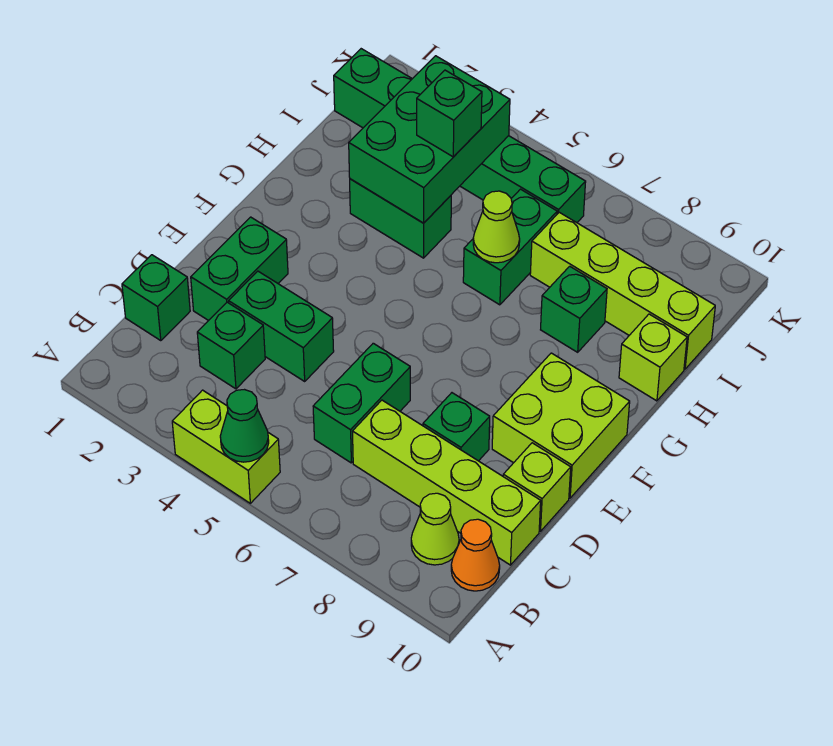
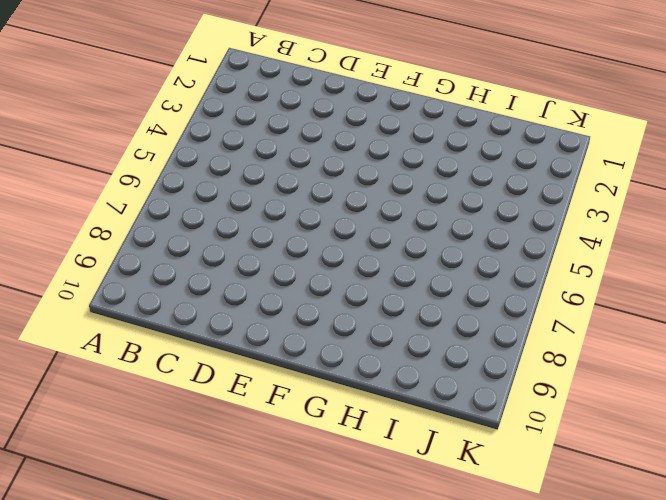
none -> lime 1x2 brick [172,390,280,503]
none -> lime 1x1 cone [411,493,459,565]
none -> orange 1x1 cone [451,519,500,591]

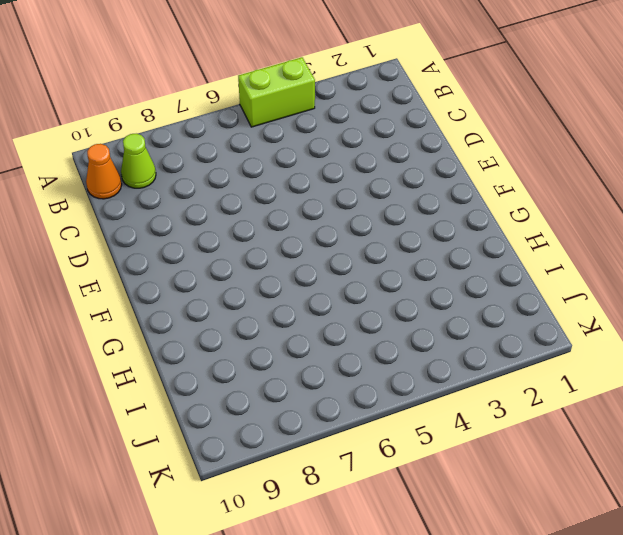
none -> green 1x1 brick [122,255,190,341]
none -> green 1x1 brick [197,302,265,389]
none -> green 1x2 brick [313,343,410,463]

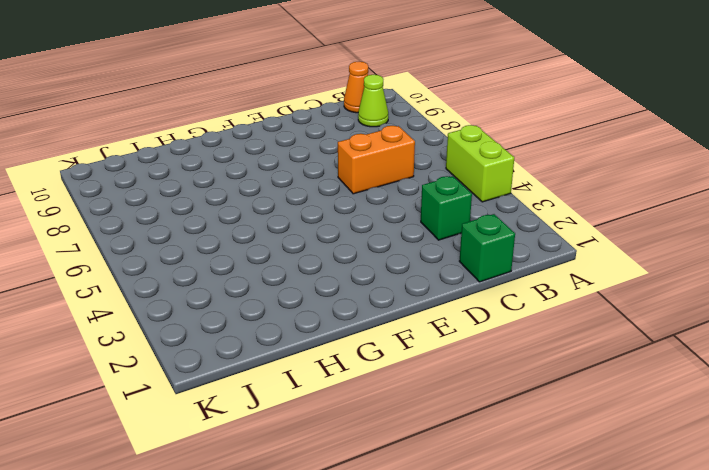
orange 1x2 brick [338,126,415,194] -> green 1x2 brick [313,343,410,463]
none -> lime 1x4 brick [353,400,541,565]
none -> green 1x2 brick [191,217,288,321]
none -> green 1x2 brick [229,271,334,381]

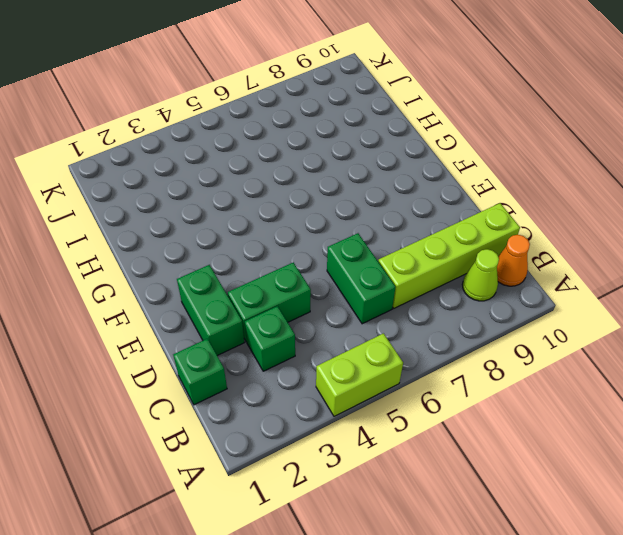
none -> green 1x1 brick [423,393,490,461]
none -> lime 1x1 brick [503,443,571,531]
none -> lime 2x2 brick [492,353,630,498]

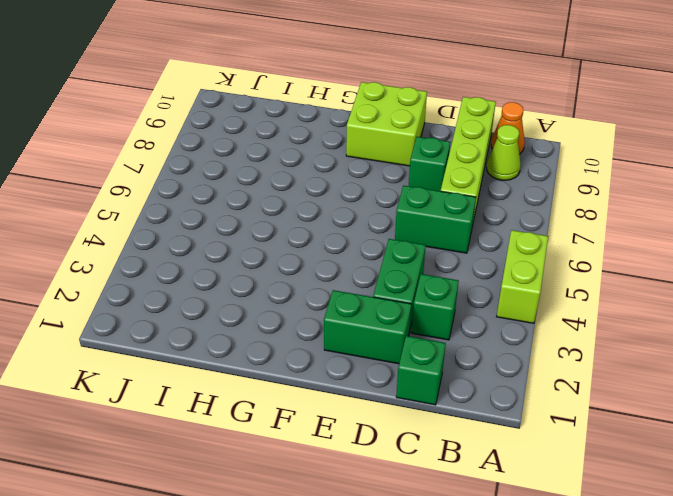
none -> lime 1x1 brick [503,443,571,531]
none -> green 1x2 brick [350,179,451,258]
none -> green 1x2 brick [463,189,557,305]

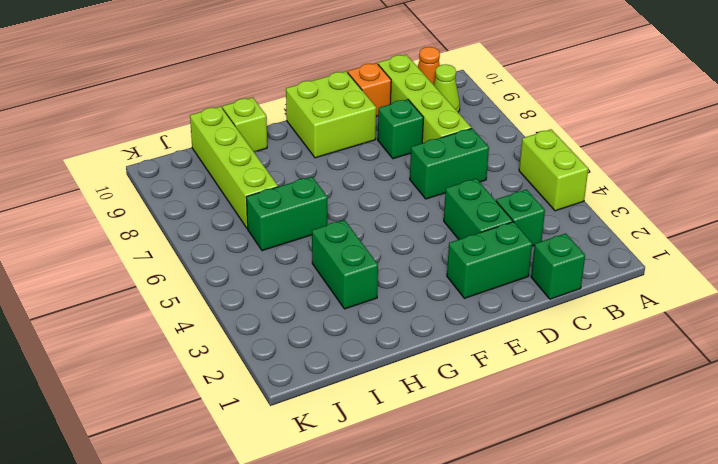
orange 1x1 brick [348,63,391,116] -> lime 1x1 brick [503,443,571,531]
none -> green 1x1 brick [541,266,607,352]
none -> green 1x6 brick [334,49,586,223]
none -> green 1x1 cone [220,390,269,462]

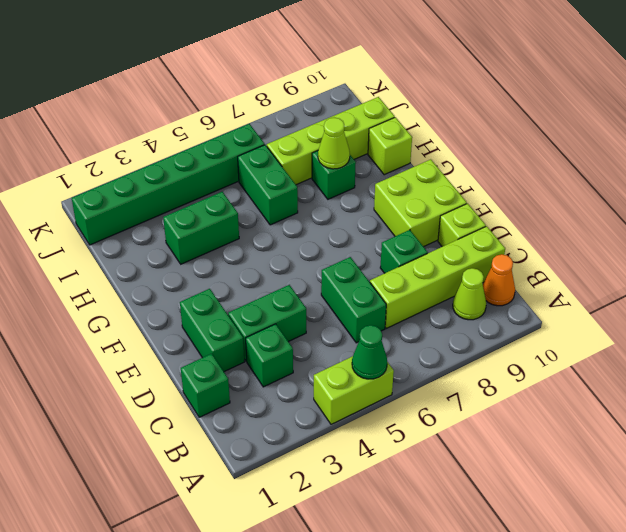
lime 1x1 cone [318,118,350,169] -> lime 1x1 cone moved to [473,191,520,263]
none -> green 2x3 brick [349,56,510,223]
none -> green 1x1 brick [417,70,482,157]

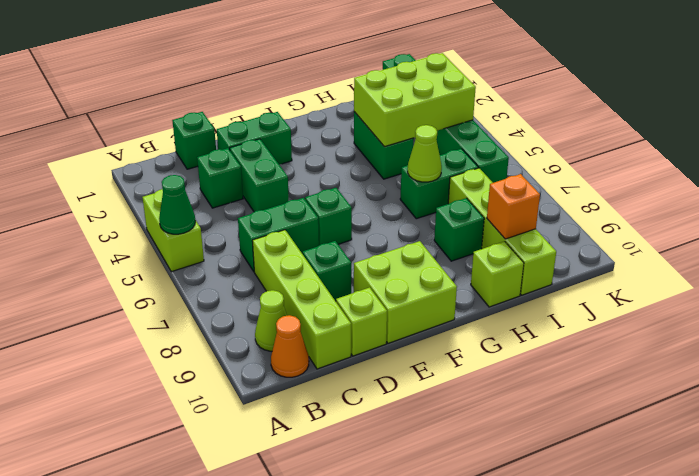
green 1x1 brick [305,188,352,245] -> green 1x1 brick moved to [417,70,482,157]
lime 2x3 brick [354,53,476,147] -> green 2x3 brick [349,56,510,223]
orange 1x1 brick [487,174,540,239] -> none

